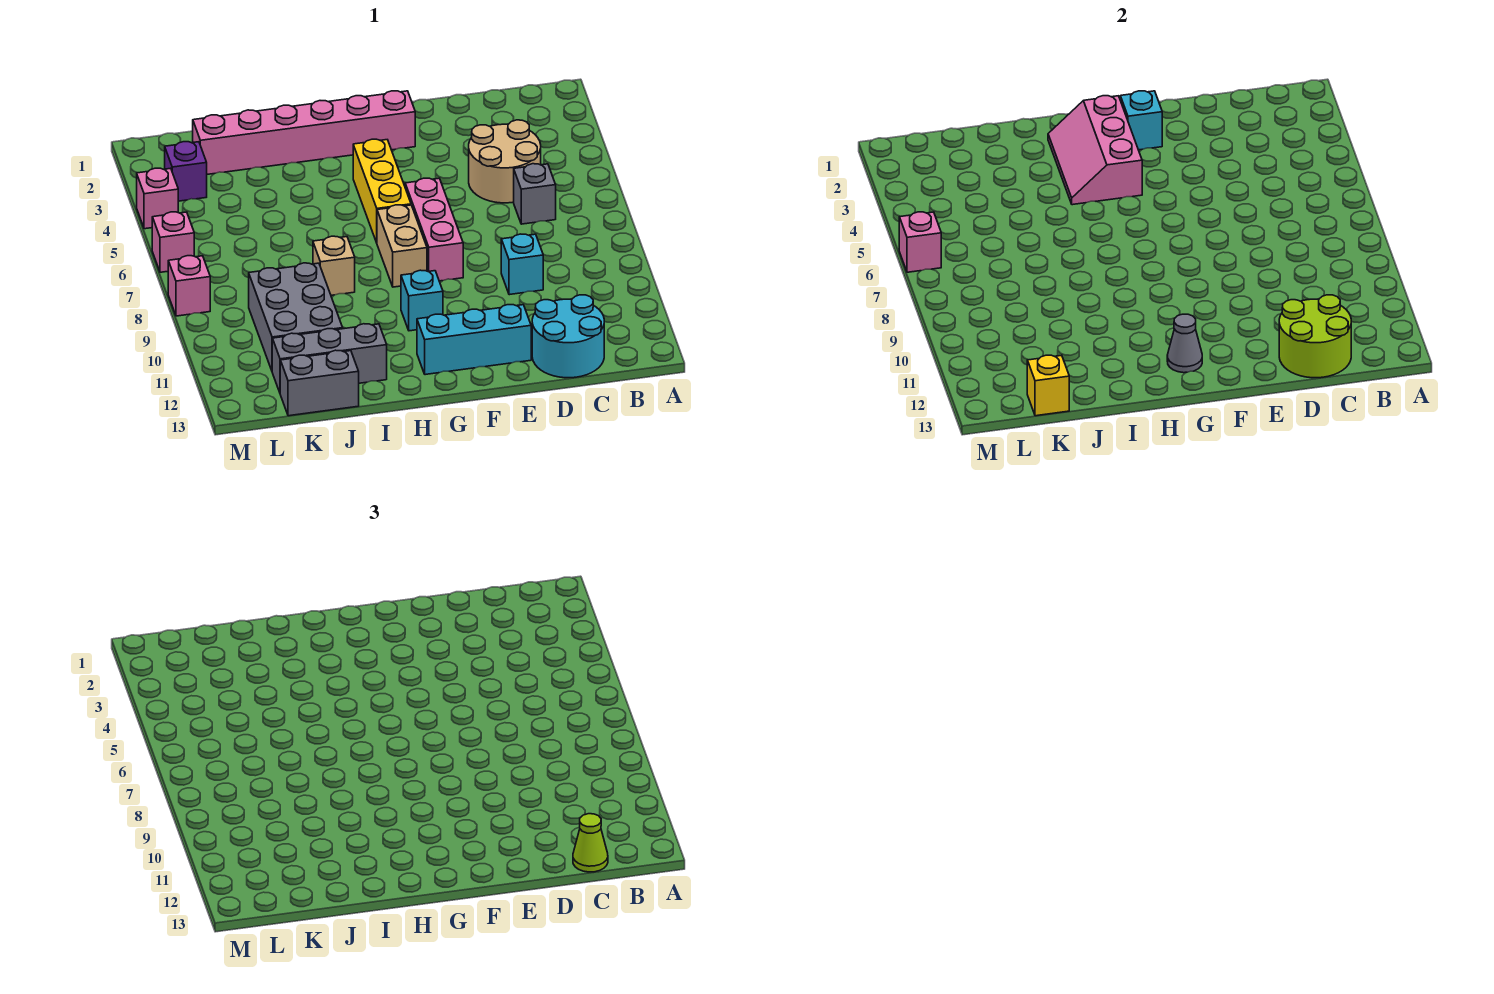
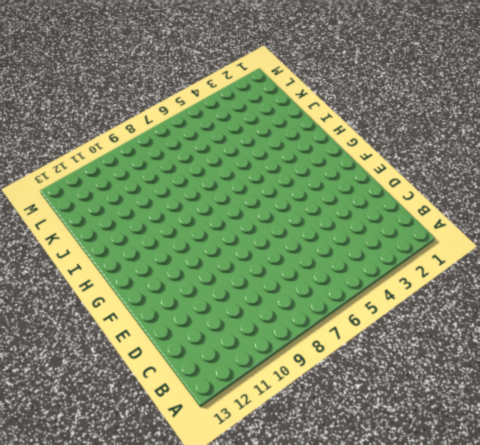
none -> tan 2x2 round brick [469,120,541,203]
none -> grey 1x1 brick [514,164,556,224]
none -> cyan 2x2 round brick [532,295,604,378]

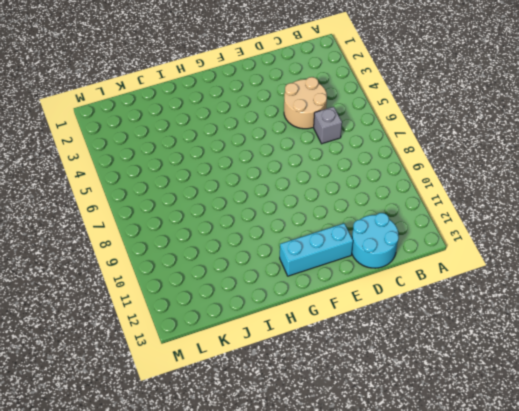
none -> cyan 1x1 brick [501,234,543,295]
none -> pink 1x6 brick [193,91,415,174]
none -> pink 1x3 brick [405,178,463,281]

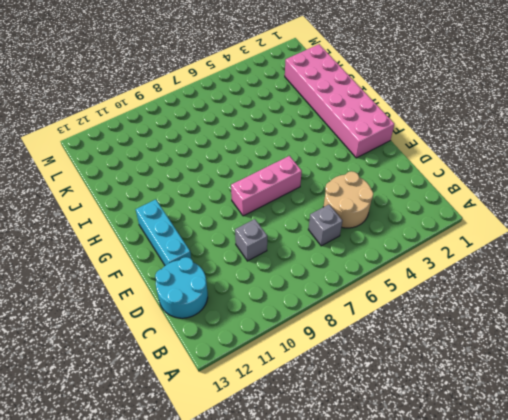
grey 1x1 brick [235,219,267,261] -> cyan 1x1 brick [501,234,543,295]
pink 2x6 brick [285,44,394,158] -> pink 1x6 brick [193,91,415,174]
none -> yellow 1x3 brick [353,139,411,243]
none -> tan 1x2 brick [377,205,427,287]
none -> cyan 1x1 brick [401,270,443,331]

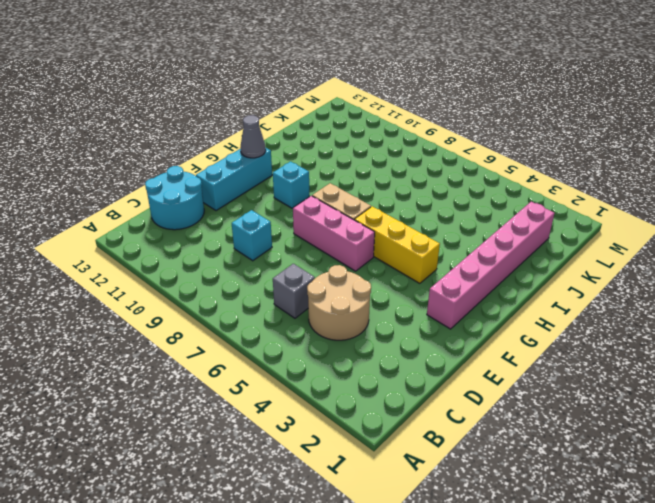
none -> tan 1x1 brick [313,236,355,295]
none -> grey 1x3 brick [272,324,387,392]
none -> grey 2x3 brick [249,263,343,370]

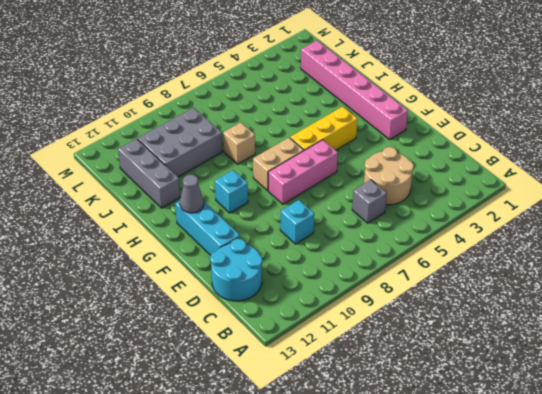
none -> grey 1x2 brick [280,350,359,416]
none -> purple 1x1 brick [165,142,207,201]
none -> pink 1x1 brick [137,168,178,229]

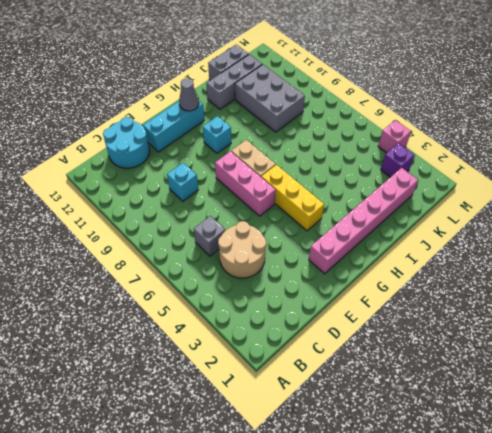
none -> tan 1x1 brick [313,236,355,295]
none -> pink 1x1 brick [152,212,194,272]
none -> pink 1x1 brick [168,256,210,316]

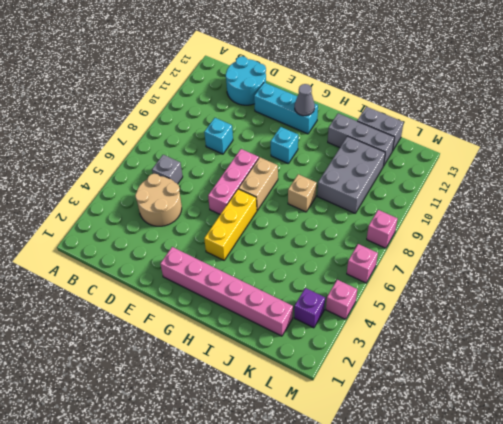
none -> lime 2x2 round brick [1279,295,1351,378]
none -> cyan 1x1 brick [1120,91,1162,150]
none -> pink 2x3 slope [1048,96,1142,205]

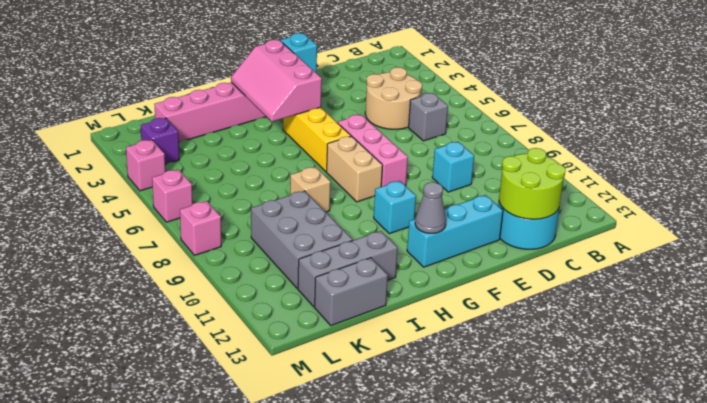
none -> yellow 1x1 brick [1027,355,1069,416]
none -> pink 1x1 brick [899,212,941,272]
none -> lime 1x1 cone [573,814,608,872]

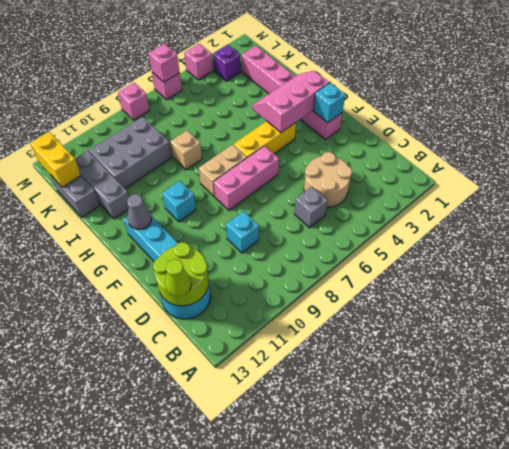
yellow 1x2 brick [30,132,81,187] -> yellow 1x1 brick [1027,355,1069,416]

